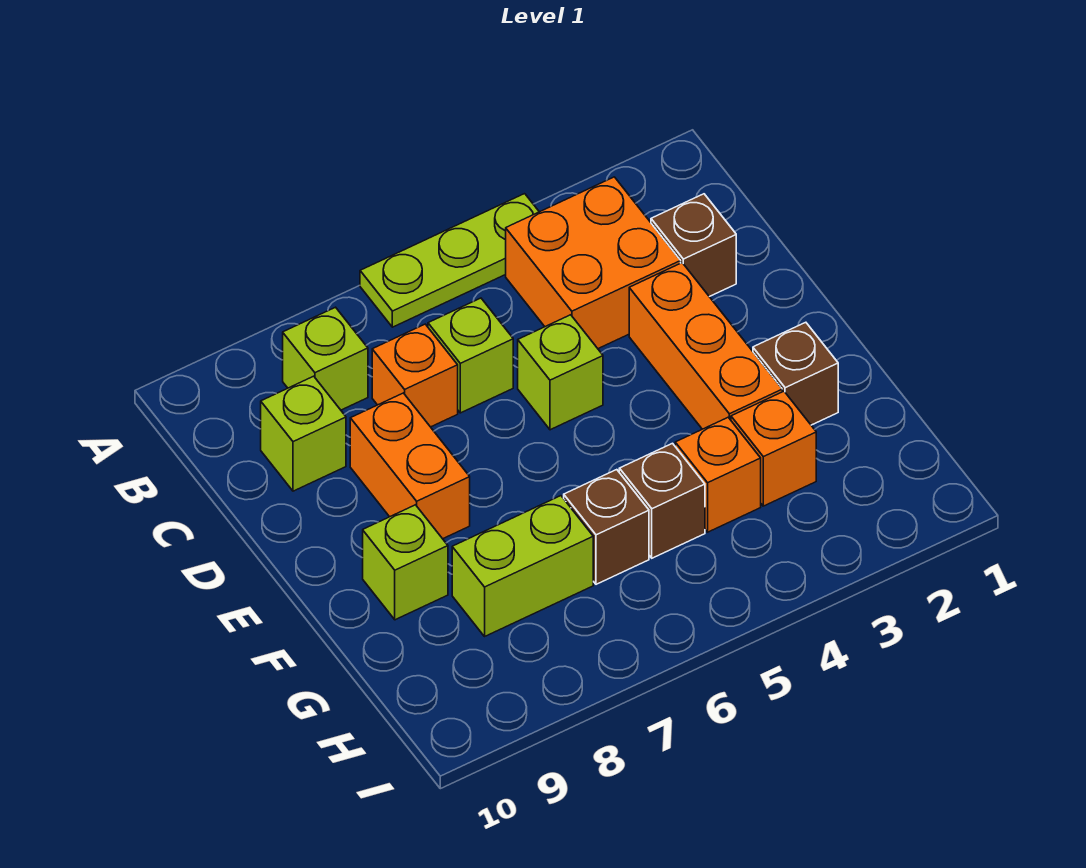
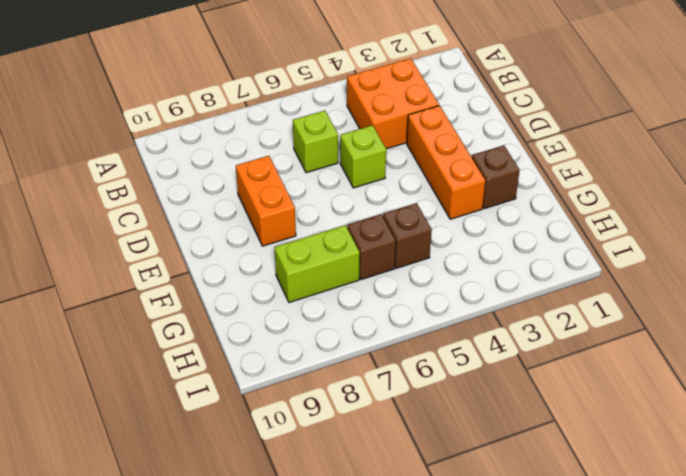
none -> lime 1x3 plate [360,194,539,327]
none -> lime 1x1 brick [283,307,368,410]
none -> brown 1x1 brick [651,194,736,297]

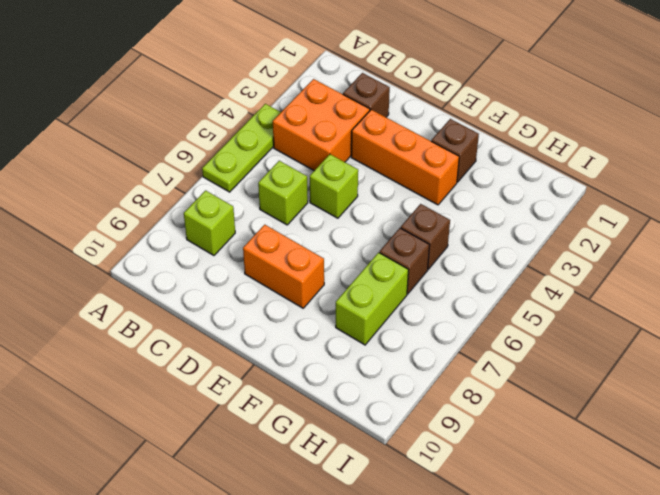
none -> orange 1x1 brick [372,324,458,427]
none -> lime 1x1 brick [261,376,346,491]
none -> lime 1x1 brick [363,505,448,620]

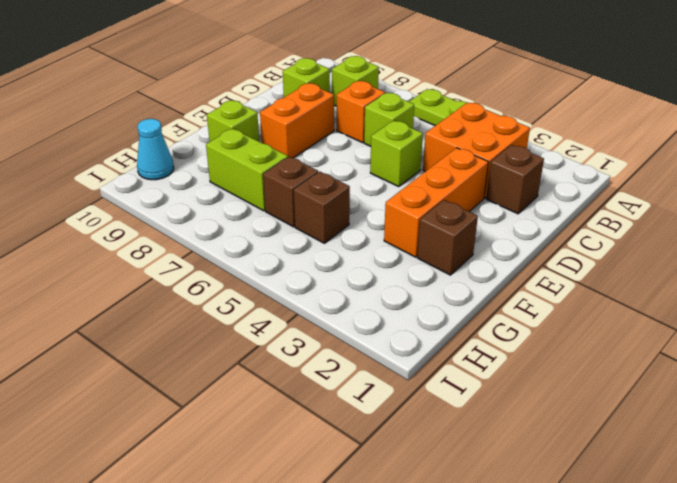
cyan 1x1 cone [137,119,174,180] -> none
none -> orange 1x1 brick [731,391,816,506]
none -> orange 1x1 brick [675,417,761,532]

